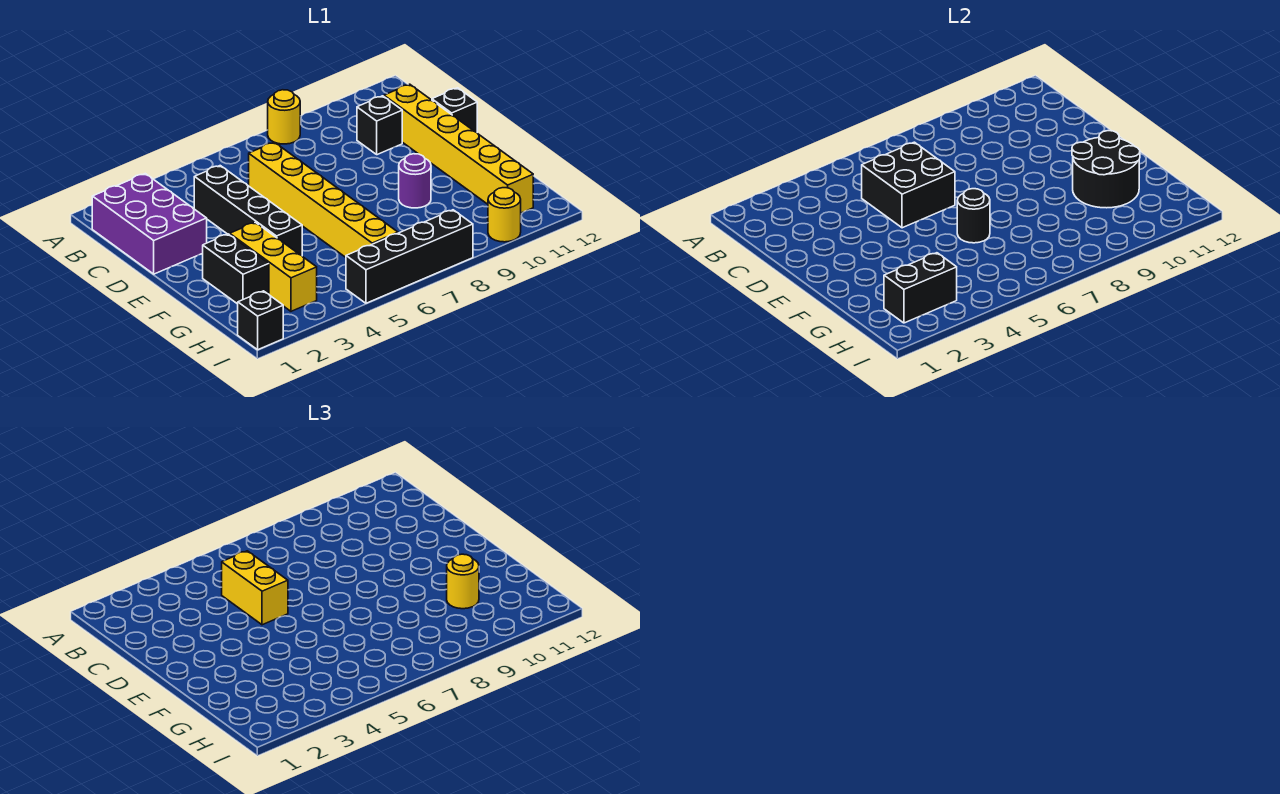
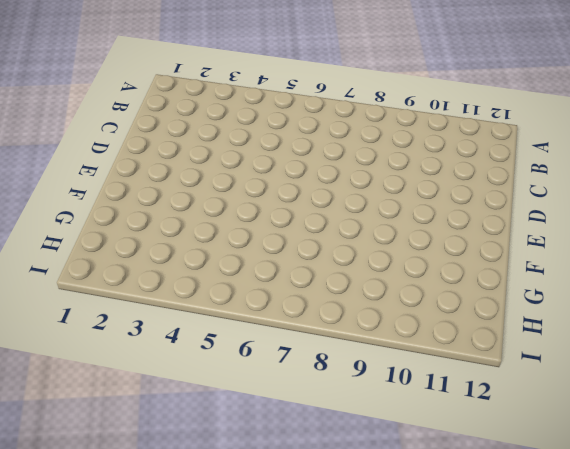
none -> yellow 1x1 round brick [268,90,300,144]
none -> purple 2x3 brick [92,174,207,274]
none -> black 1x4 brick [194,166,302,256]

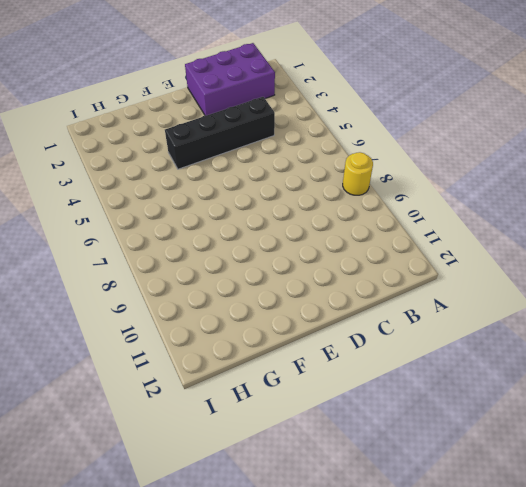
none -> yellow 1x6 brick [249,142,398,257]
none -> black 1x1 brick [357,96,402,155]
none -> yellow 1x6 brick [384,84,533,213]

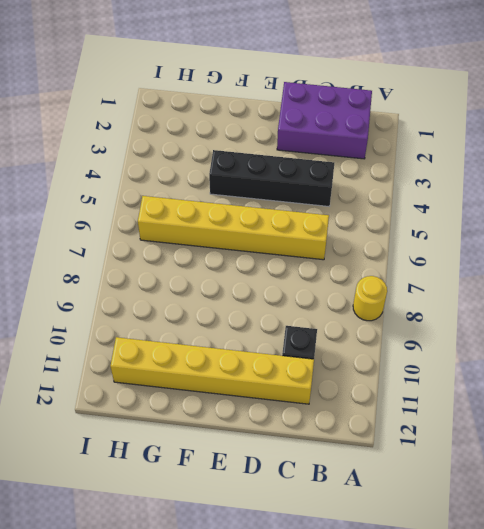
none -> black 1x1 brick [432,88,477,132]
none -> black 1x2 brick [203,234,269,304]
none -> yellow 1x3 brick [230,222,317,311]

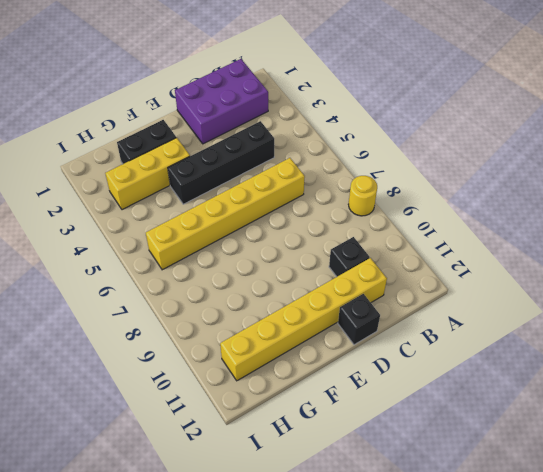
none -> purple 1x1 round brick [399,154,431,208]
none -> black 1x1 brick [238,291,283,350]
none -> black 1x4 brick [346,210,473,303]

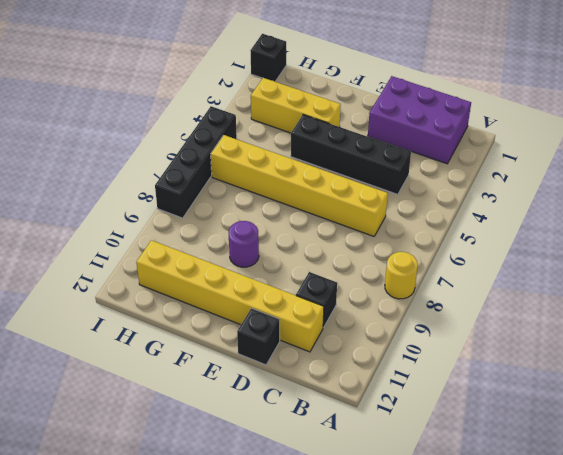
none -> black 1x2 brick [203,234,269,304]
none -> yellow 1x1 round brick [488,188,521,242]
none -> black 2x2 brick [862,142,955,228]

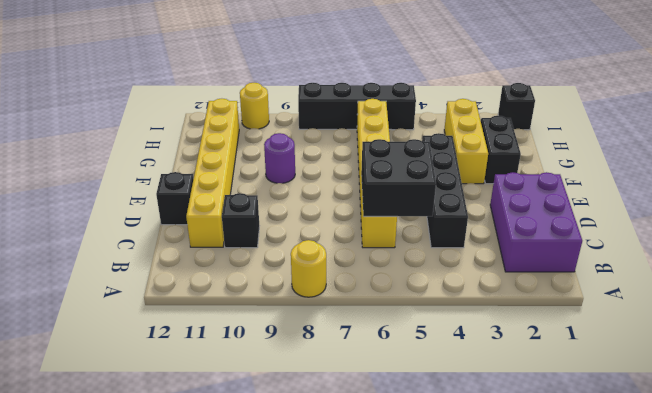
none -> black 1x1 round brick [957,189,990,243]
none -> black 2x2 round brick [1072,131,1140,208]
none -> black 1x2 brick [884,253,957,323]

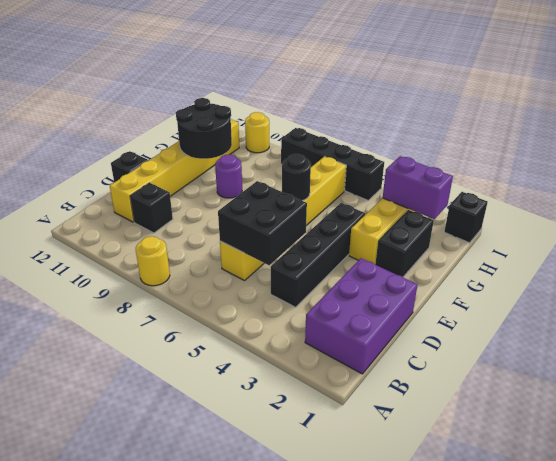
purple 1x2 brick [383,156,453,219] -> black 1x2 brick [884,253,957,323]
none -> yellow 1x2 brick [222,551,288,625]
none -> yellow 1x1 round brick [447,554,479,609]

